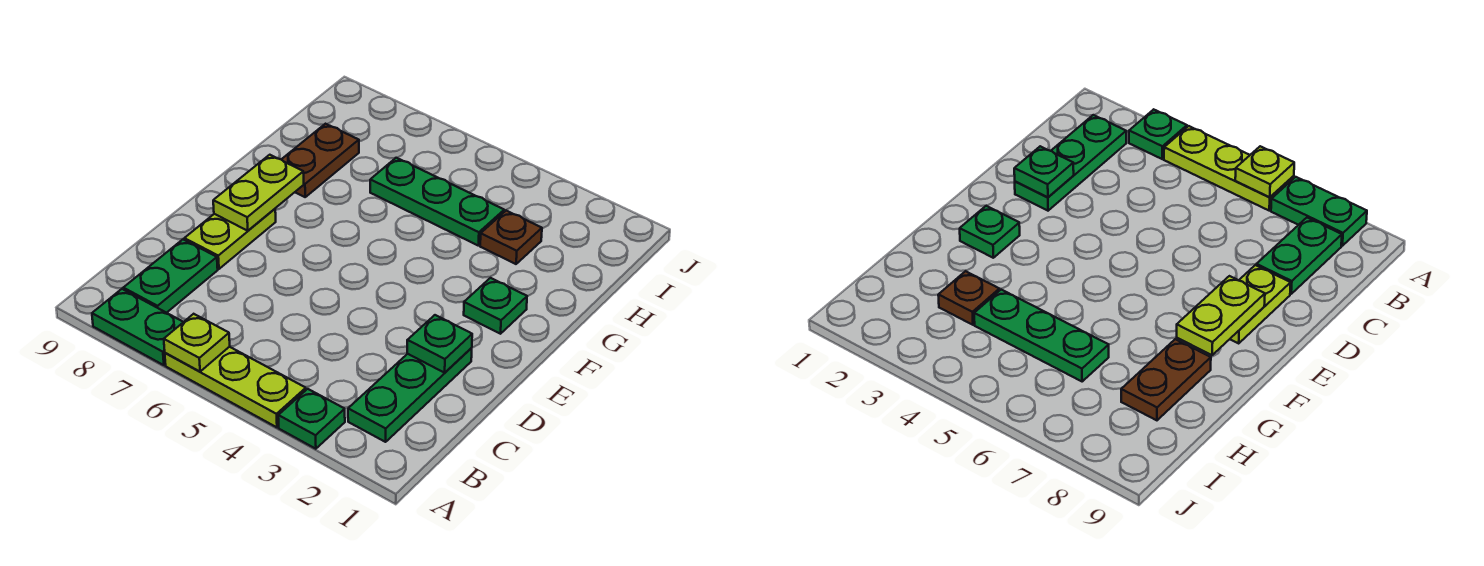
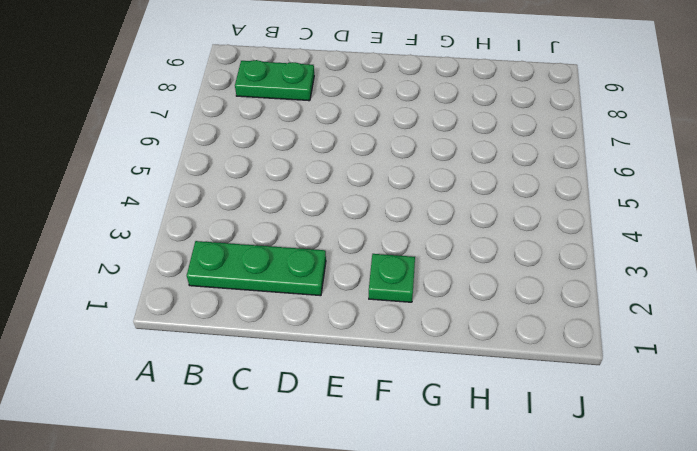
none -> green 1x1 plate [278,389,345,449]
none -> lime 1x3 plate [165,347,306,427]
none -> green 1x2 plate [92,289,183,365]

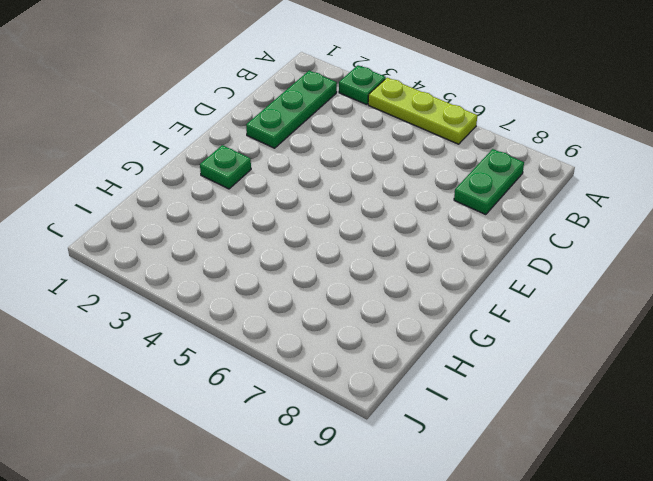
none -> green 1x2 plate [92,289,183,365]
none -> lime 1x2 plate [184,209,276,269]
none -> brown 1x2 plate [281,124,359,197]

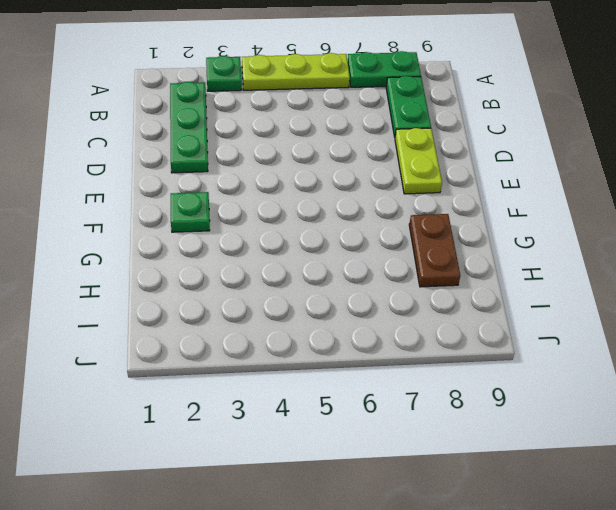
none -> brown 1x1 plate [480,211,542,264]
none -> green 1x3 plate [370,158,504,246]
none -> lime 1x1 plate [164,314,230,372]

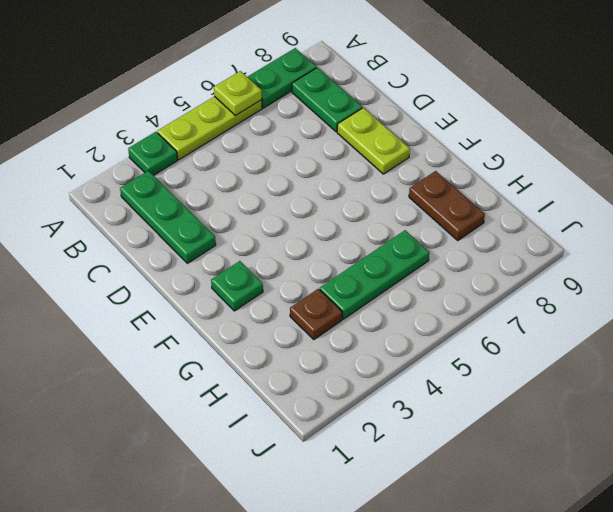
none -> green 1x1 plate [407,315,472,373]
none -> lime 1x2 plate [213,155,304,231]

